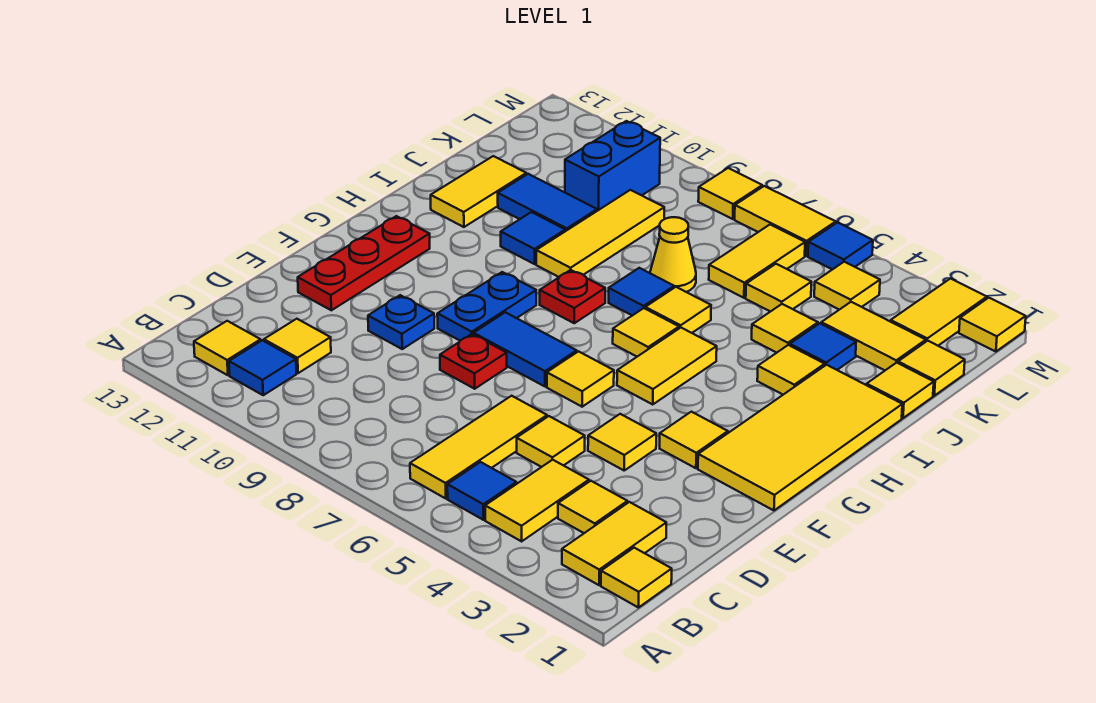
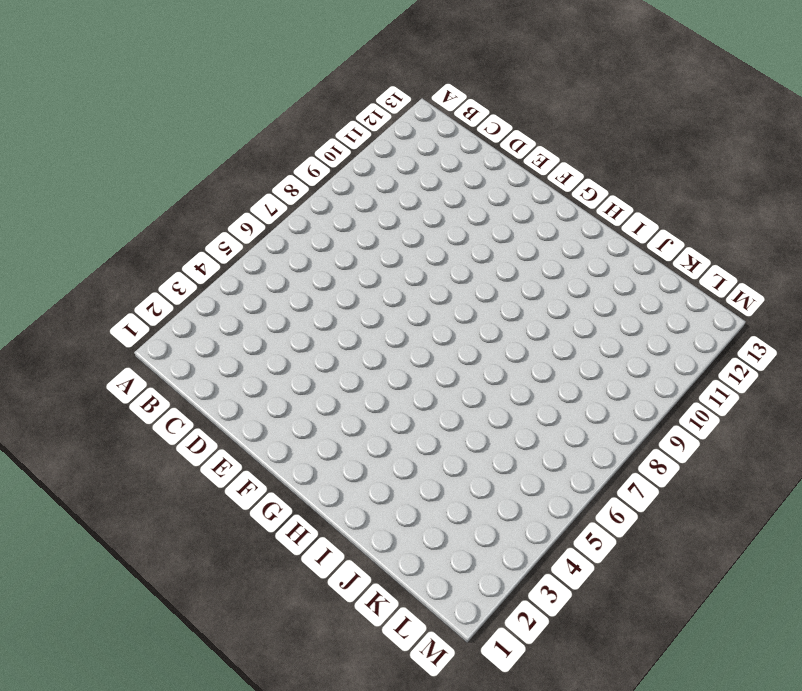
none -> yellow 1x1 tile [601,548,672,608]
none -> yellow 1x2 tile [562,502,666,585]
none -> yellow 1x2 tile [485,460,589,541]
none -> blue 1x1 tile [447,462,516,520]

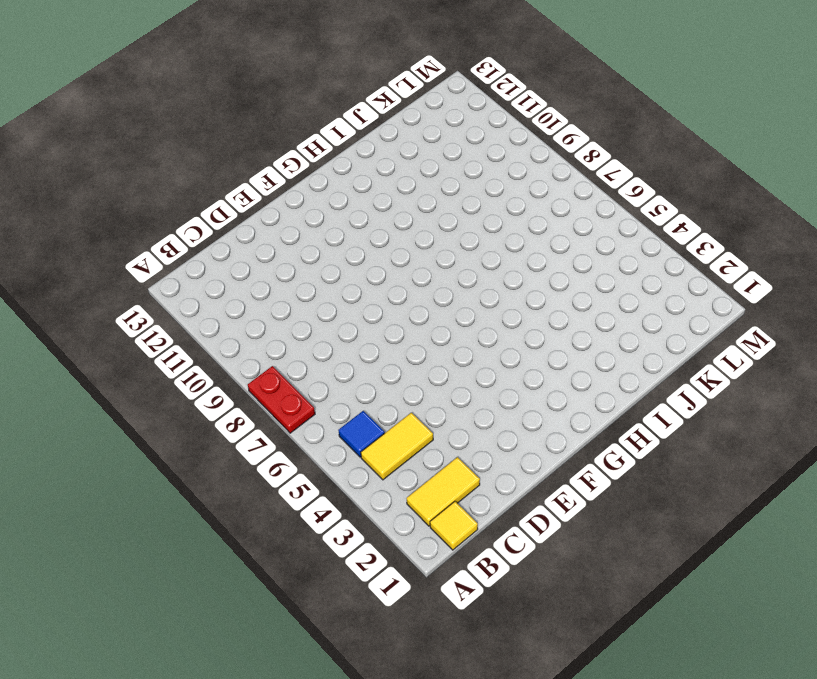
red 1x2 plate [248,366,315,433] -> none
none -> yellow 1x3 tile [410,396,547,498]
none -> blue 1x1 tile [229,340,296,395]
none -> yellow 1x1 tile [194,321,261,375]
none -> yellow 1x1 tile [558,481,628,533]

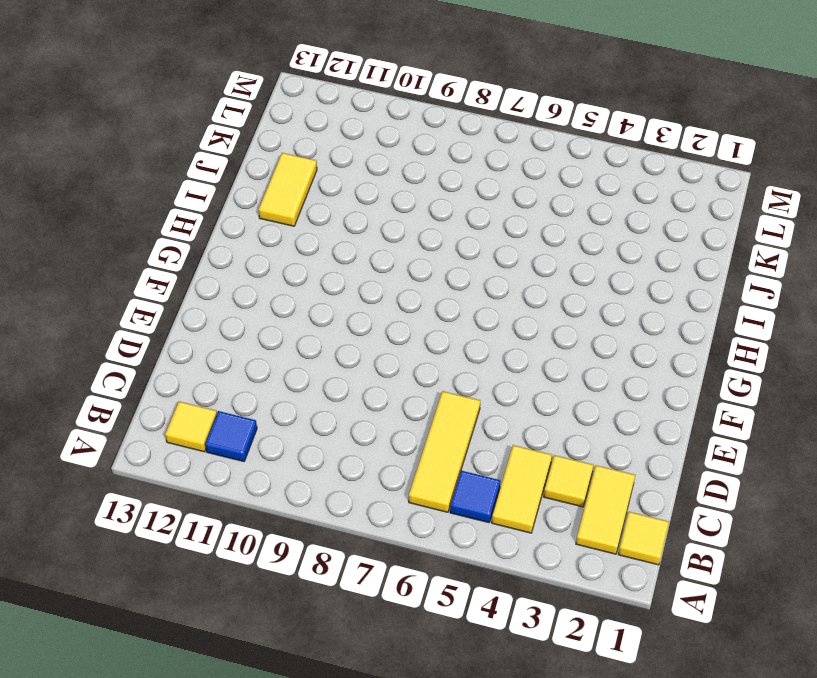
none -> yellow 1x1 tile [264,319,331,373]
none -> yellow 1x1 tile [517,416,585,467]
none -> yellow 1x1 tile [588,414,656,470]
none -> red 1x1 plate [440,334,507,389]

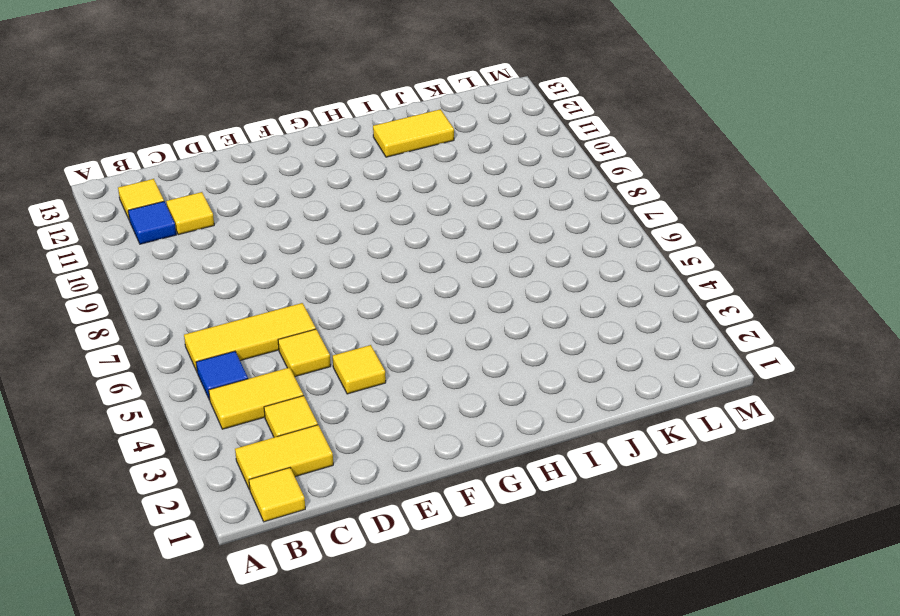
none -> red 1x1 plate [440,334,507,389]
none -> blue 1x1 plate [368,295,434,349]
none -> red 1x3 plate [298,216,430,310]
none -> yellow 2x4 tile [698,365,902,510]

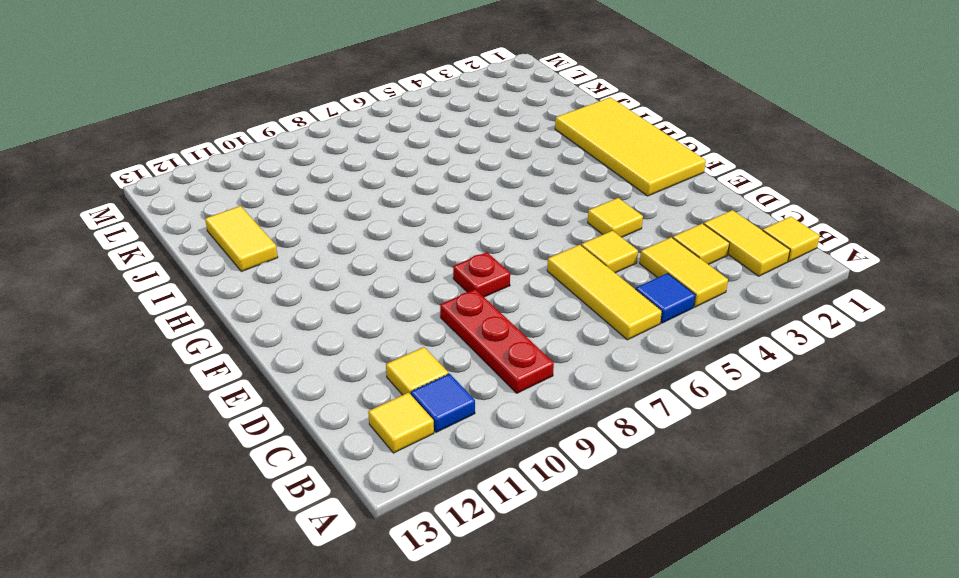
red 1x3 plate [440,289,554,393] -> red 1x3 plate moved to [298,216,430,310]
none -> blue 1x1 plate [368,295,434,349]
none -> yellow 1x1 tile [660,412,728,468]
none -> yellow 1x1 tile [547,351,614,407]
none -> blue 1x2 tile [474,312,577,387]

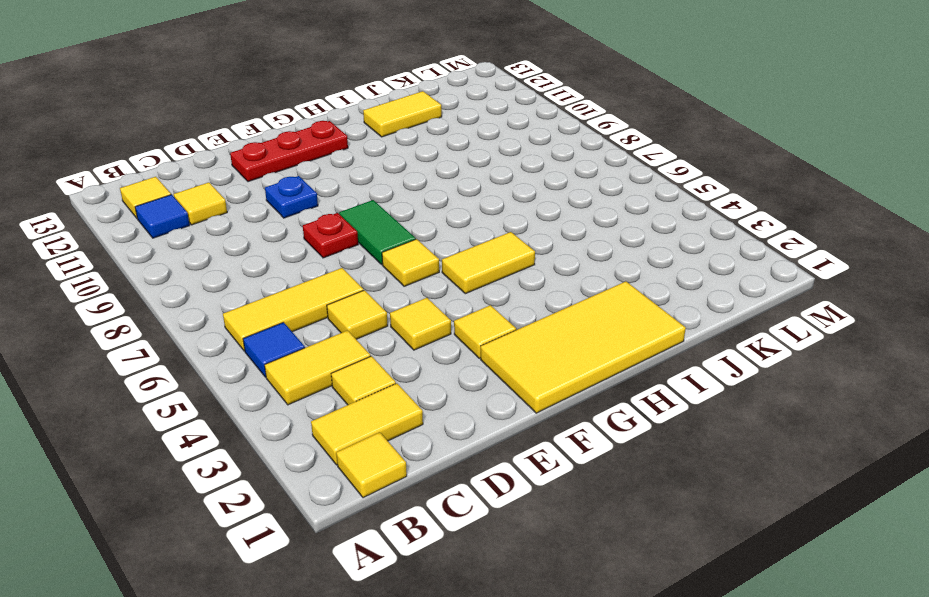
green 1x2 tile [339,200,416,265] -> blue 1x2 tile [474,312,577,387]
none -> blue 1x2 plate [437,272,536,341]
none -> yellow 1x1 tile [613,308,679,357]
none -> red 1x1 plate [540,270,605,323]
none -> yellow 1x1 tile [757,345,825,395]

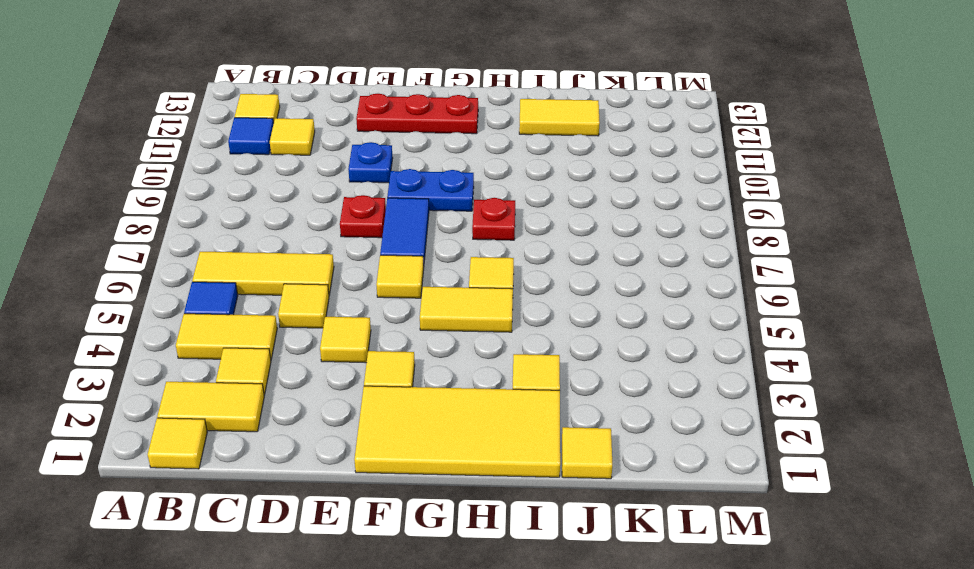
none -> yellow 1x1 tile [645,287,711,333]
none -> blue 1x1 tile [609,268,674,316]
none -> yellow 1x3 tile [536,190,664,277]
none -> blue 1x1 tile [501,212,565,264]

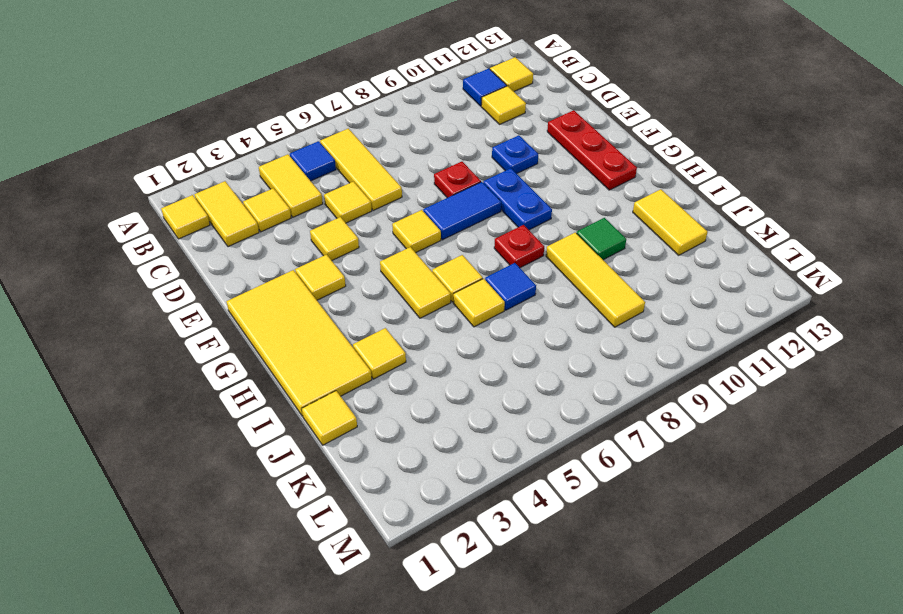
green 1x1 tile [577,218,626,260] -> blue 1x1 tile [501,212,565,264]
none -> blue 1x1 tile [790,323,856,370]
none -> yellow 1x1 tile [752,304,818,353]
none -> yellow 1x1 cone [650,217,696,292]
none -> blue 1x2 tile [498,174,597,231]

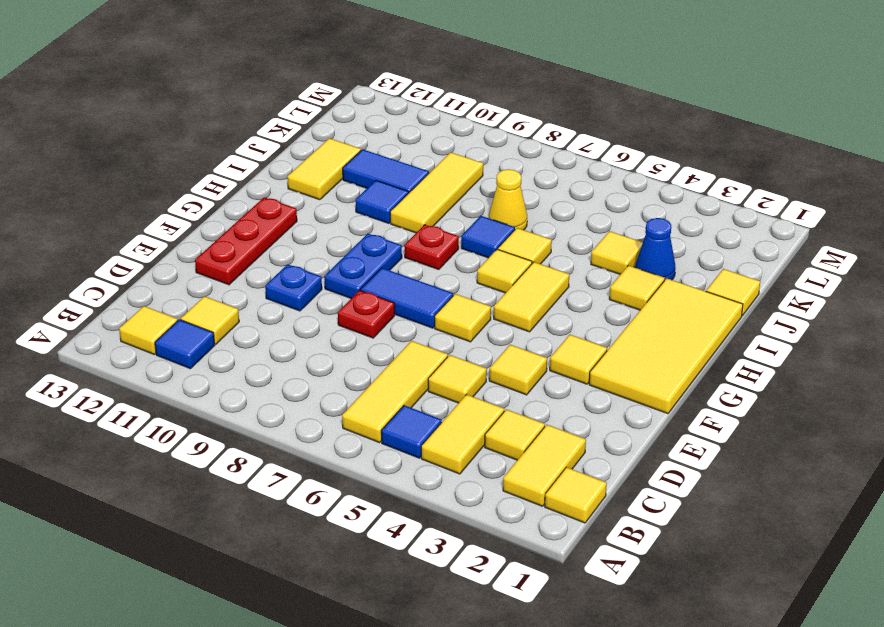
blue 1x1 cone [635,218,676,281] -> blue 1x1 tile [790,323,856,370]
none -> yellow 1x1 tile [898,341,965,396]
none -> yellow 1x2 tile [821,302,926,370]
none -> yellow 1x1 tile [746,264,811,312]
none -> yellow 1x2 tile [709,225,805,298]

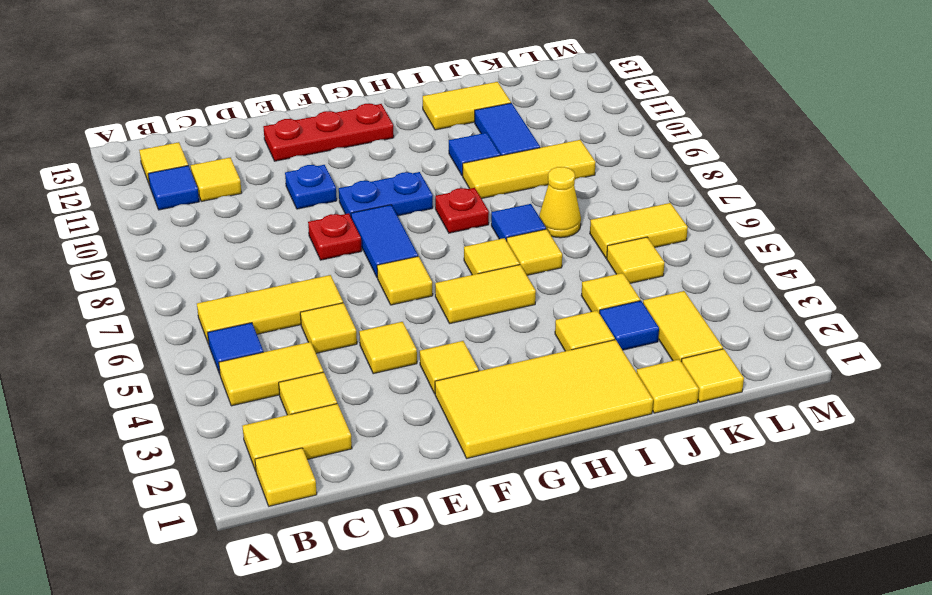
none -> blue 1x2 brick [565,121,660,211]
none -> yellow 1x2 tile [891,279,987,346]
none -> yellow 1x1 tile [814,262,880,310]
none -> yellow 1x1 tile [959,298,1026,352]

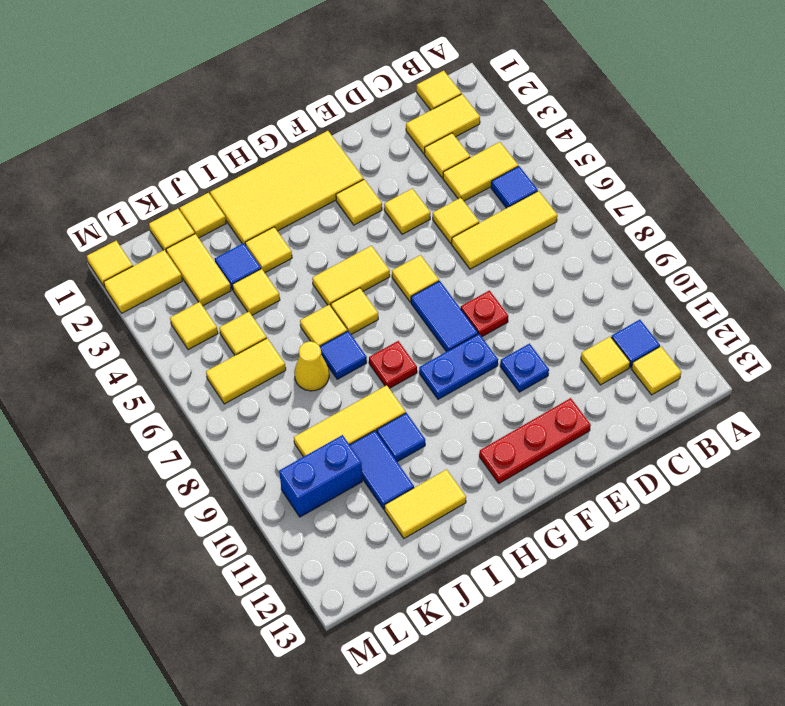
none -> blue 1x1 tile [808,222,873,270]
none -> yellow 1x2 tile [735,186,836,256]
none -> yellow 1x1 tile [698,168,762,219]

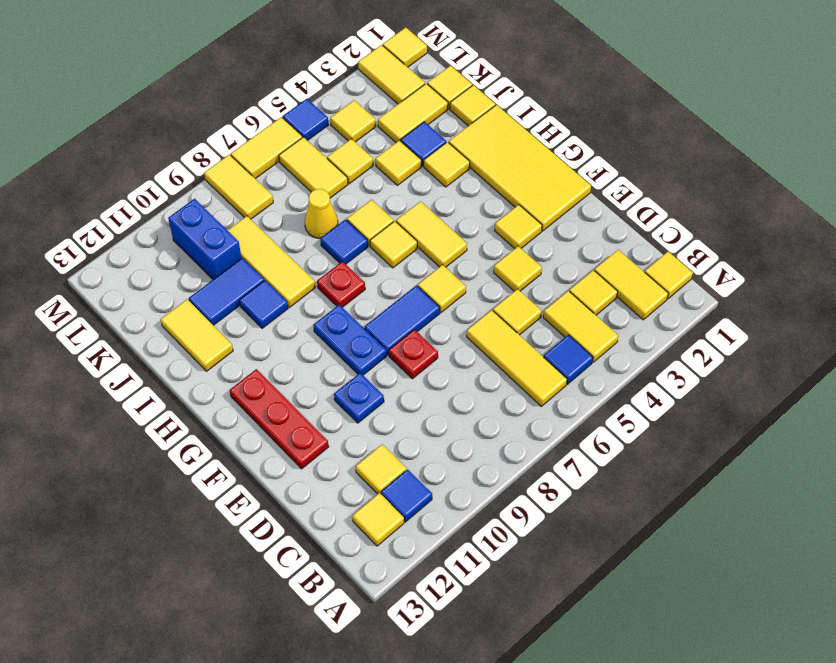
yellow 1x2 tile [204,154,273,219] -> yellow 1x1 tile [698,168,762,219]

